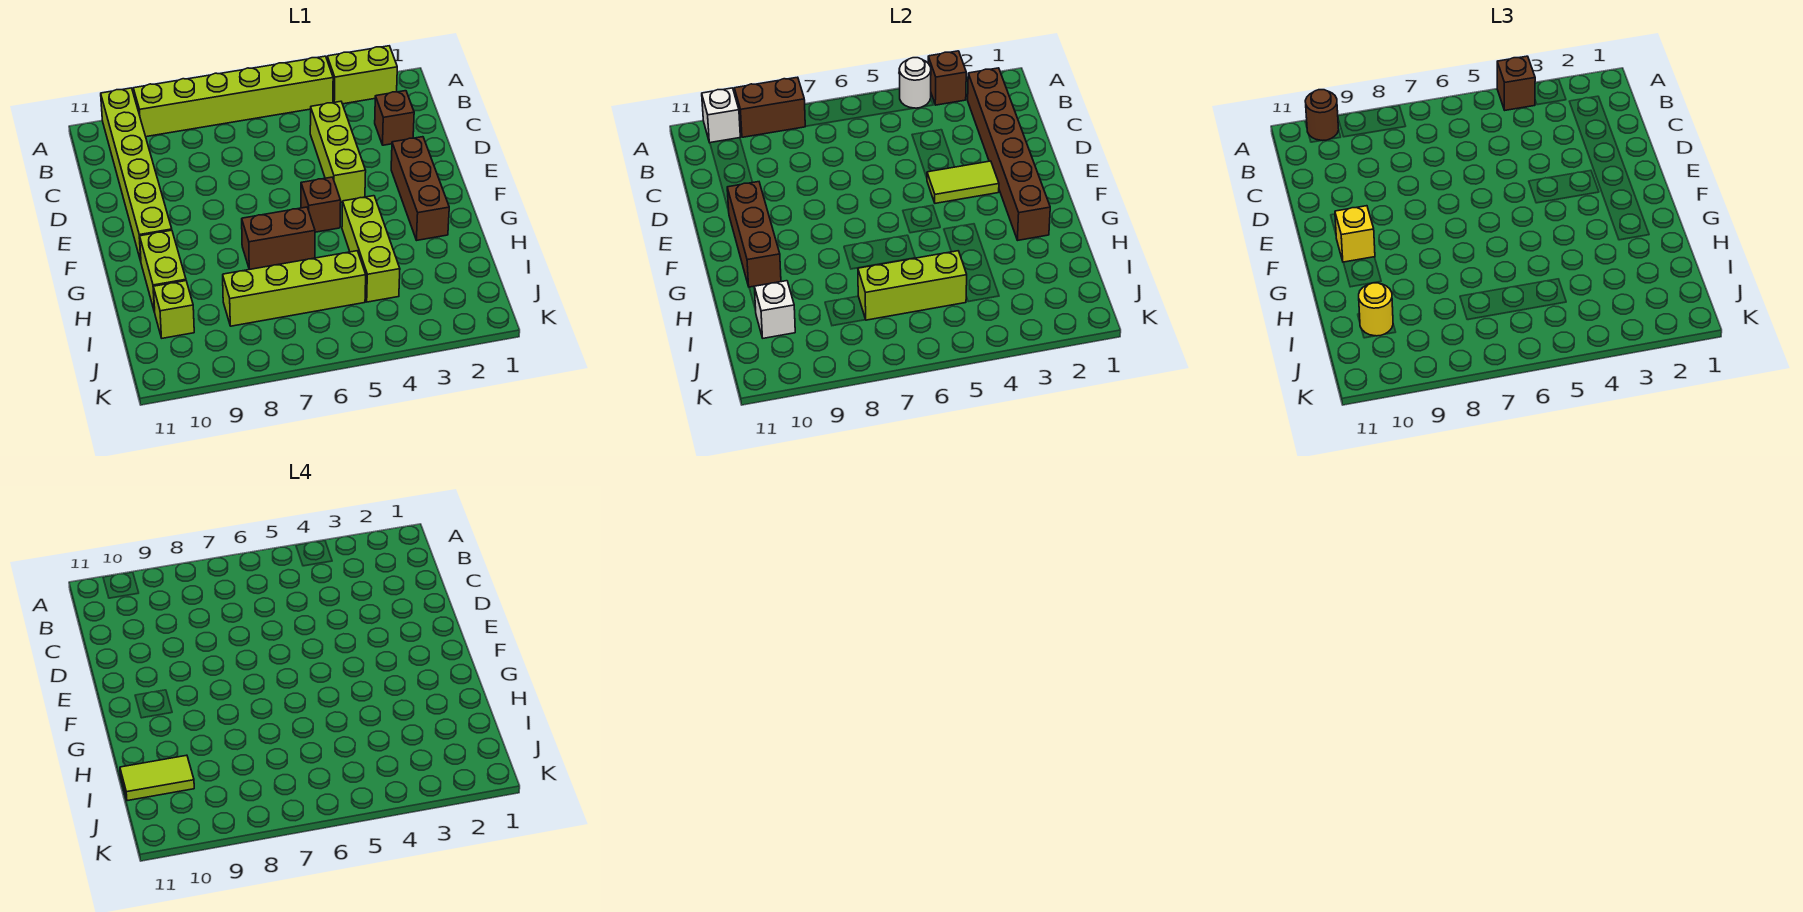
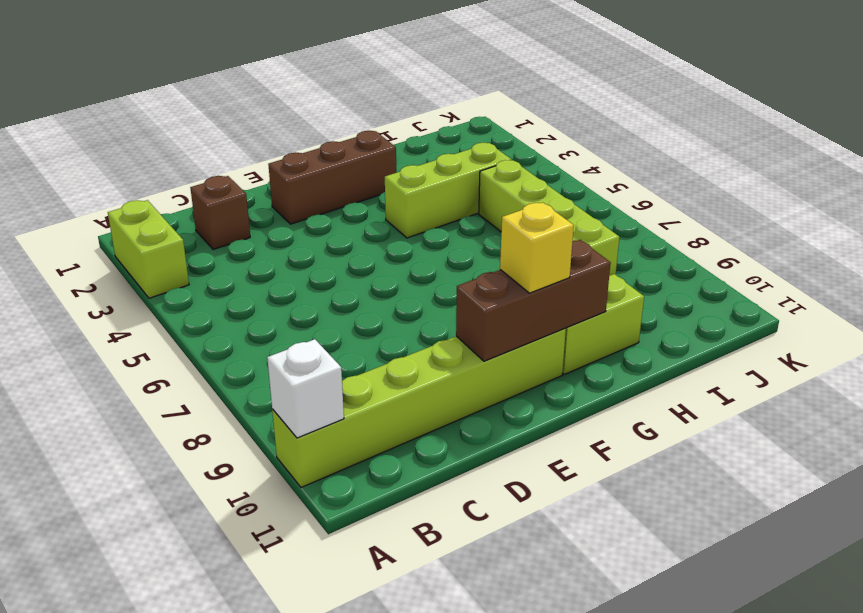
none -> lime 1x6 brick [133,56,333,137]
none -> lime 1x3 brick [310,101,366,202]
none -> brown 1x1 brick [301,177,341,232]

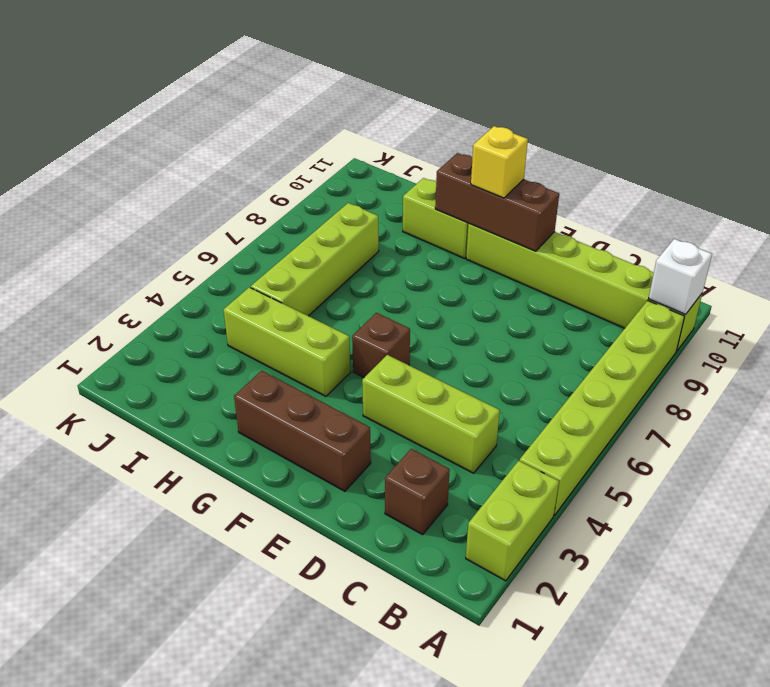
none -> brown 1x2 brick [242,207,315,269]
none -> lime 1x1 brick [153,281,194,338]
none -> brown 1x1 brick [928,51,966,105]

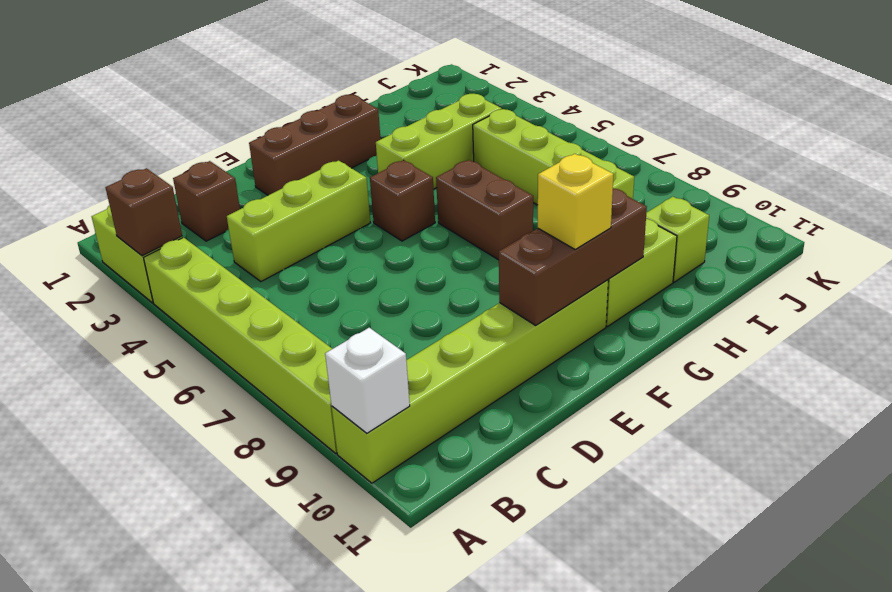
none -> white 1x1 round brick [899,58,931,108]
none -> brown 1x2 brick [734,77,805,137]
none -> brown 1x6 brick [967,68,1050,240]

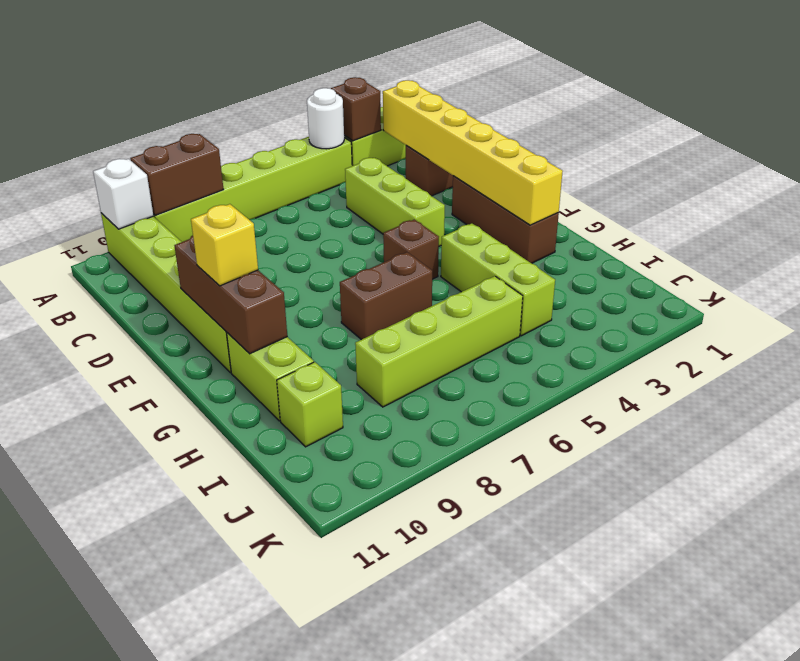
yellow 1x6 brick [383,80,563,225] -> brown 1x6 brick [967,68,1050,240]
none -> lime 1x2 tile [927,161,999,203]
none -> lime 1x3 brick [858,251,967,320]
none -> white 1x1 brick [754,281,795,338]

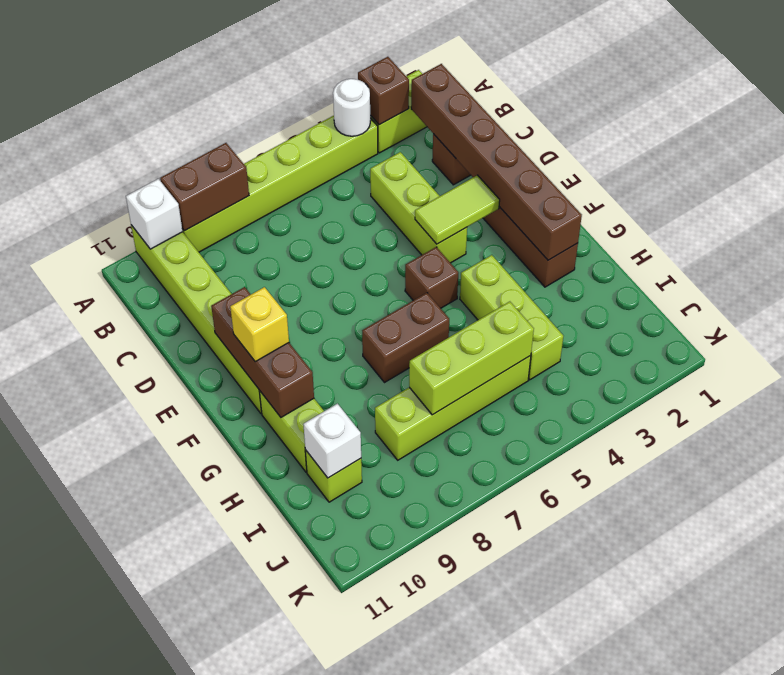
none -> brown 1x1 brick [1497,56,1535,110]
none -> brown 1x1 round brick [1305,90,1339,141]
none -> yellow 1x1 round brick [1359,283,1393,336]

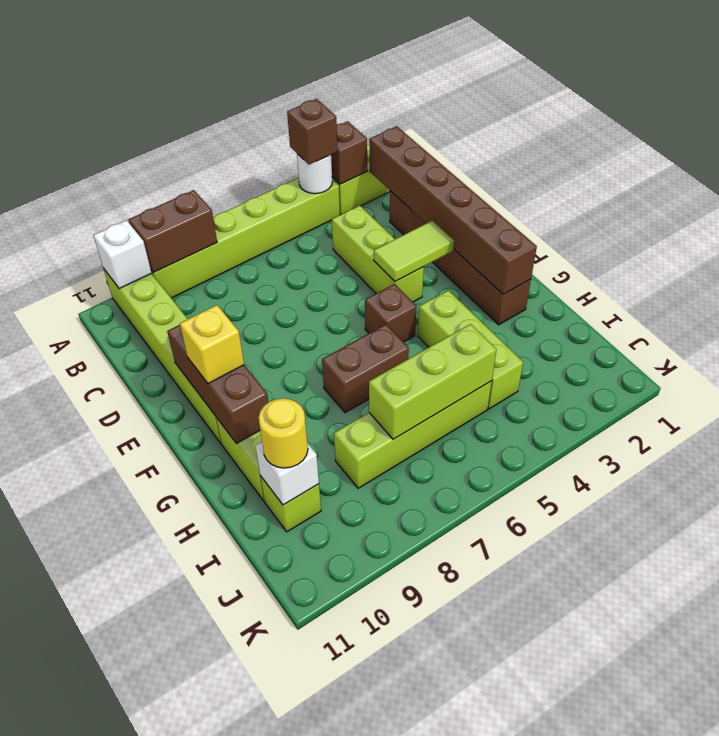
none -> brown 1x1 round brick [1305,90,1339,141]
none -> lime 1x2 tile [120,755,194,801]

